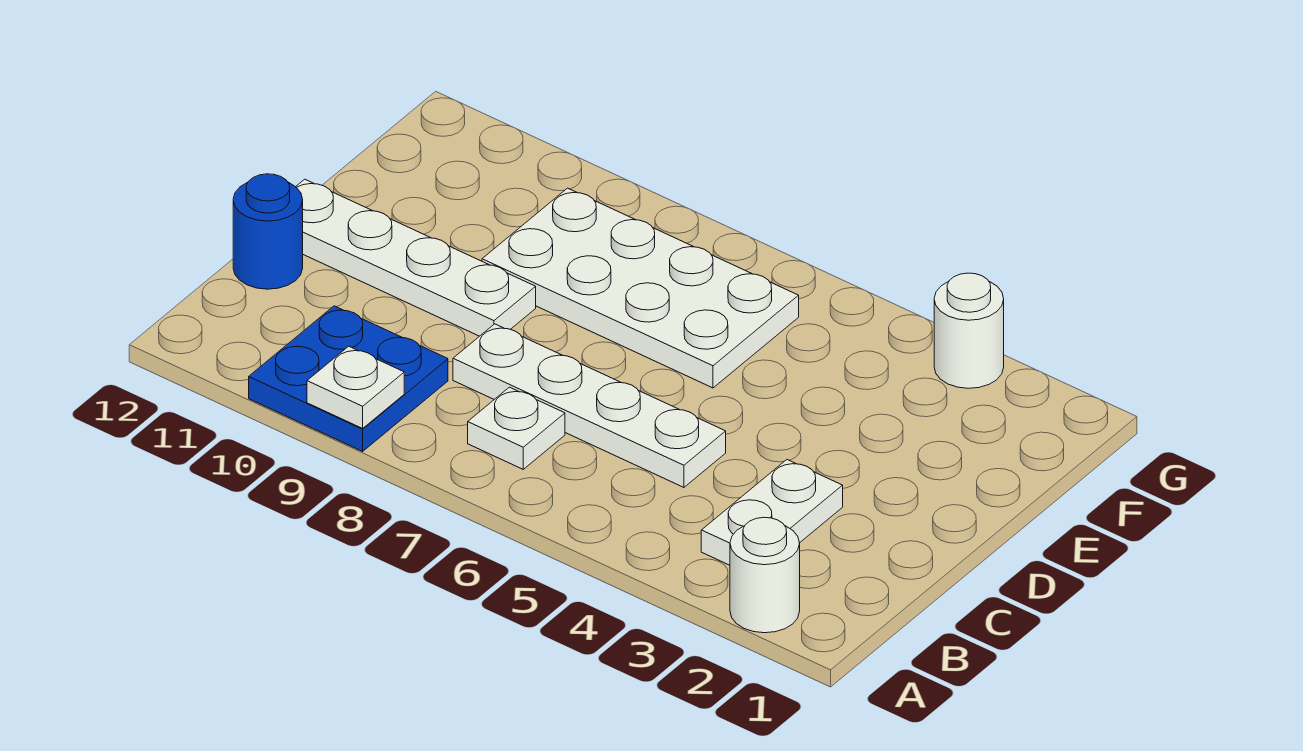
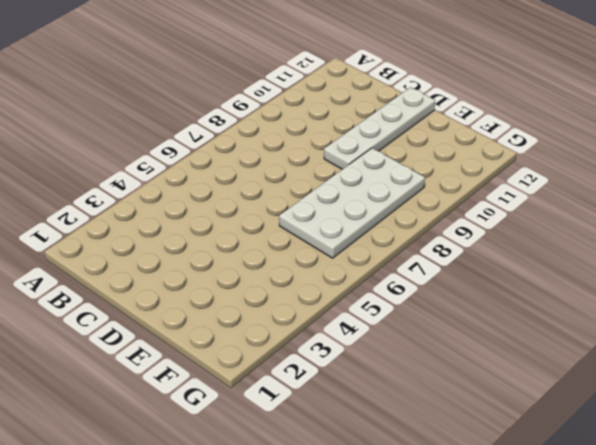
none -> white 1x1 round brick [730,517,800,633]
none -> blue 2x2 plate [249,306,448,451]

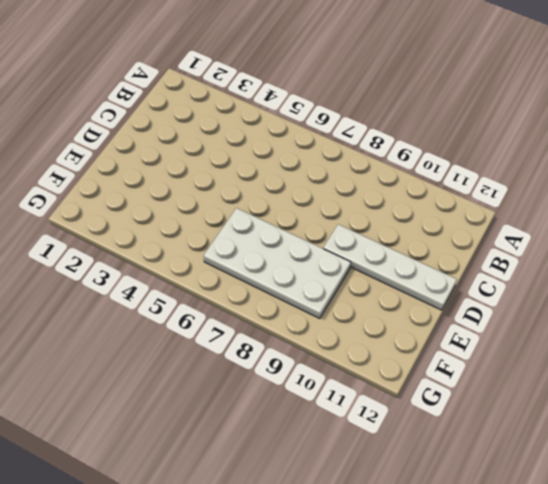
none -> white 1x1 round brick [730,517,800,633]
none -> blue 2x2 plate [249,306,448,451]

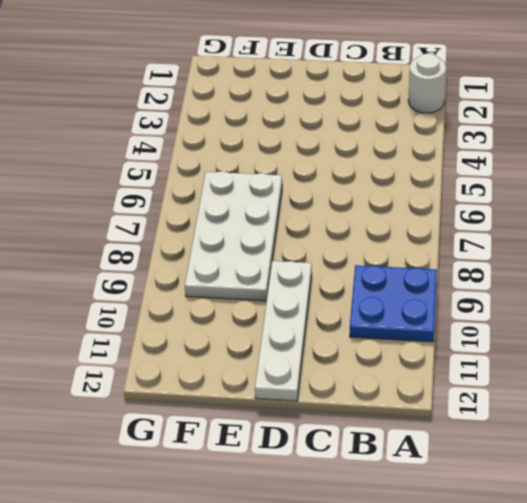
none -> white 1x2 plate [701,460,843,565]
none -> white 1x1 plate [468,387,565,469]

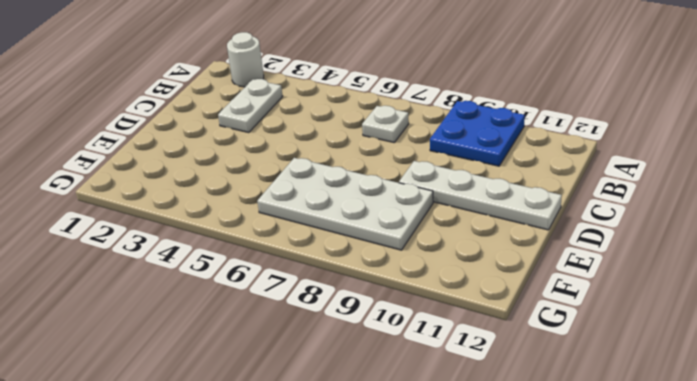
none -> white 1x4 plate [453,324,726,487]
none -> blue 1x1 round brick [233,174,303,289]

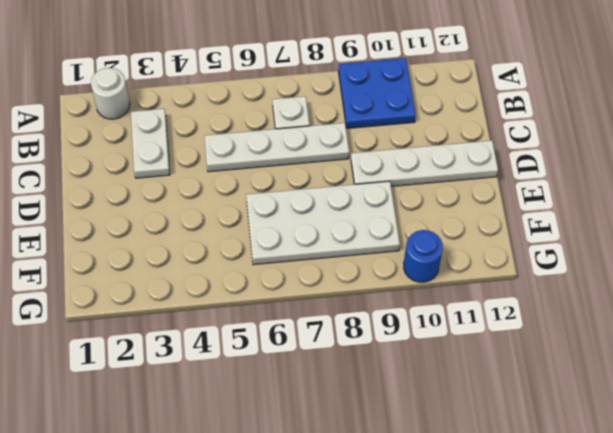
blue 1x1 round brick [404,230,443,282] -> blue 1x1 round brick moved to [233,174,303,289]
none -> white 1x1 round brick [934,273,1004,388]
none -> white 1x1 plate [307,346,404,428]

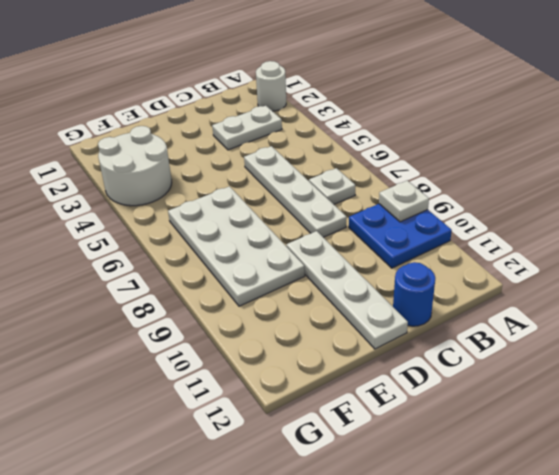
white 2x2 round brick [98,126,172,206] -> white 1x1 round brick [934,273,1004,388]

